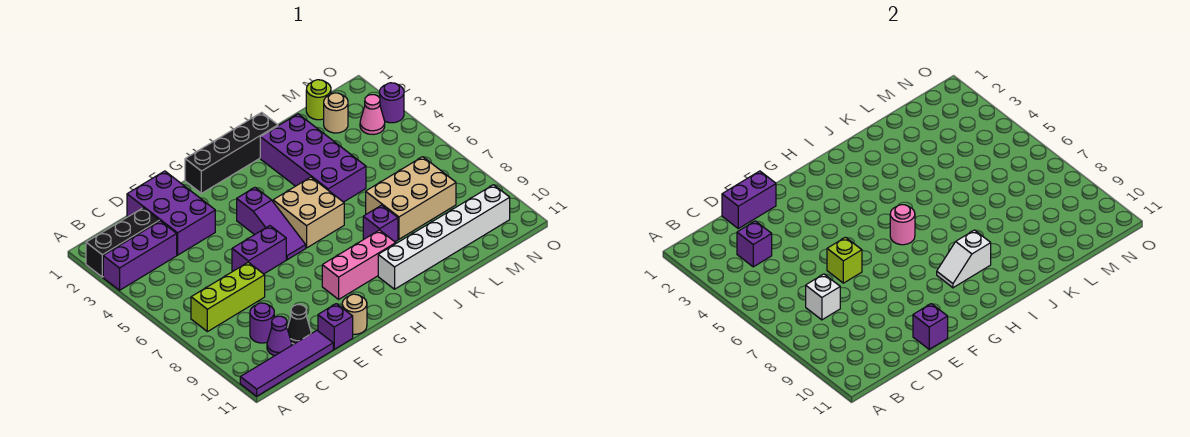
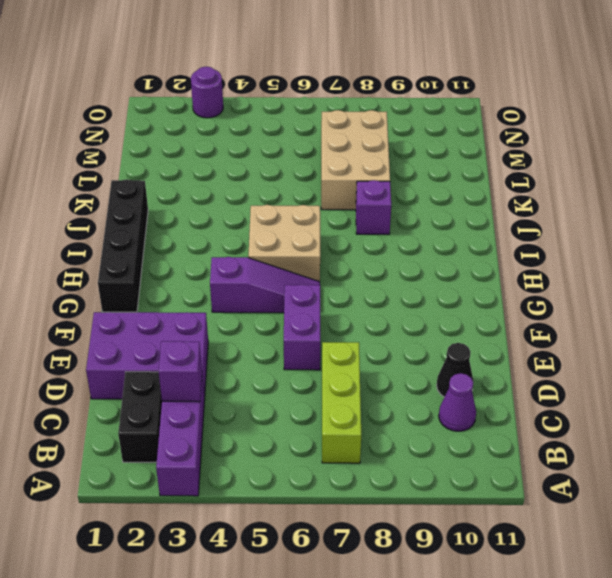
black 1x2 brick [118,372,162,462] -> black 1x3 brick [86,208,160,277]
none -> purple 1x4 tile [240,331,333,396]
none -> purple 1x1 round brick [250,303,274,343]
none -> purple 1x1 brick [318,304,353,349]
none -> tan 1x1 round brick [342,294,367,334]

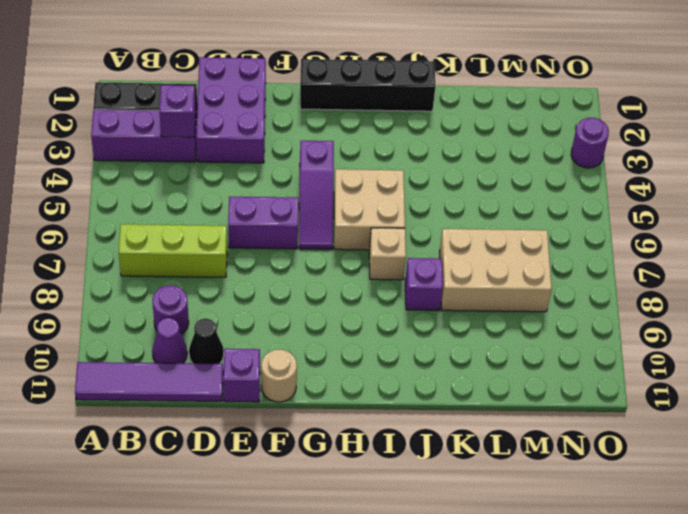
tan 1x1 brick [369,228,406,280] -> none
none -> pink 1x3 brick [322,230,396,299]
none -> white 1x6 brick [378,185,510,289]
none -> purple 2x4 brick [260,114,366,202]
none -> lime 1x1 round brick [306,80,331,120]

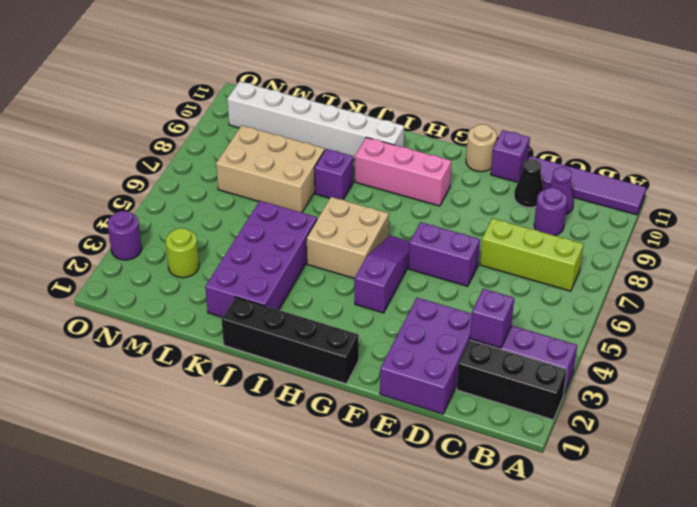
lime 1x1 round brick [166,228,199,278] -> lime 1x1 round brick moved to [306,80,331,120]
none -> tan 1x1 round brick [324,93,348,133]
none -> pink 1x1 cone [360,95,385,135]
none -> white 1x1 brick [806,274,840,320]
none -> purple 1x2 brick [722,171,776,229]

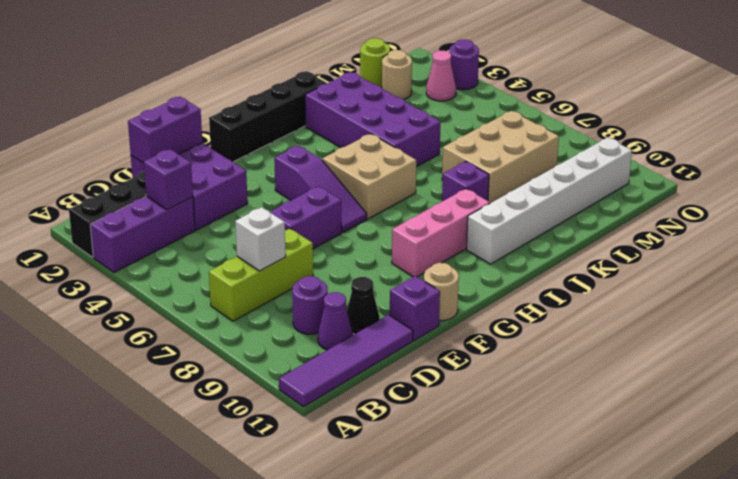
none -> lime 1x1 brick [827,237,862,283]
none -> purple 1x1 brick [913,304,948,349]
none -> pink 1x1 round brick [890,205,915,245]
none -> white 1x2 slope [937,230,991,288]

